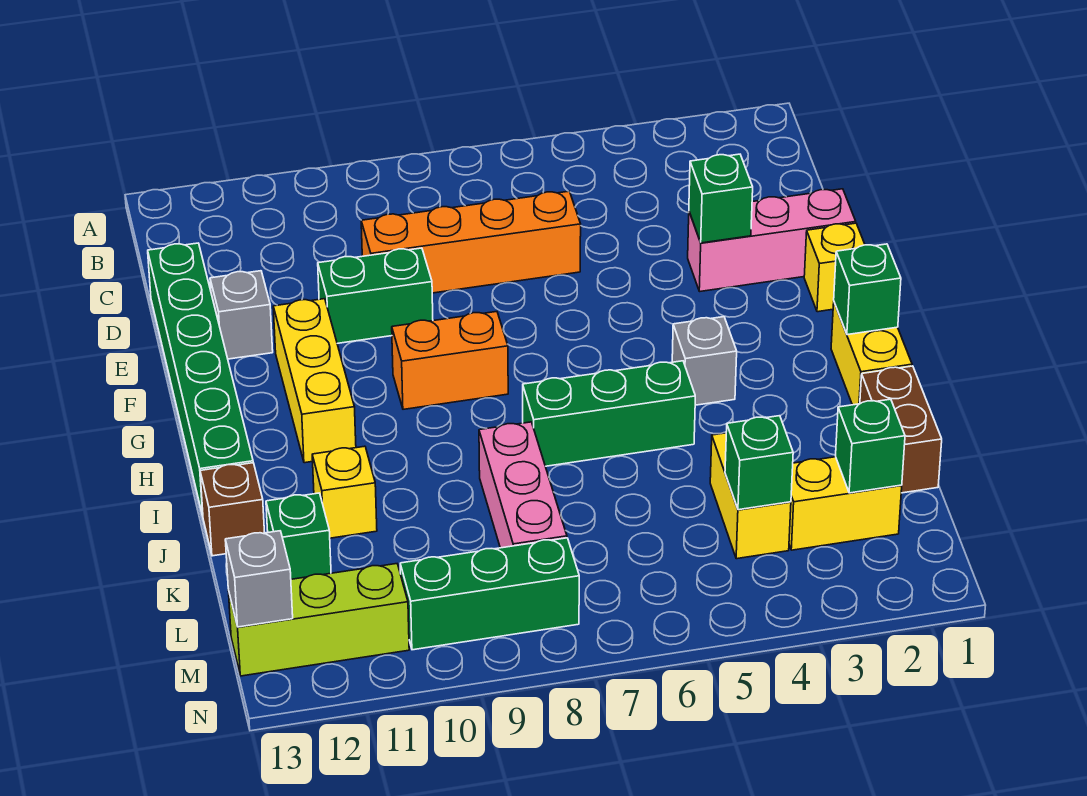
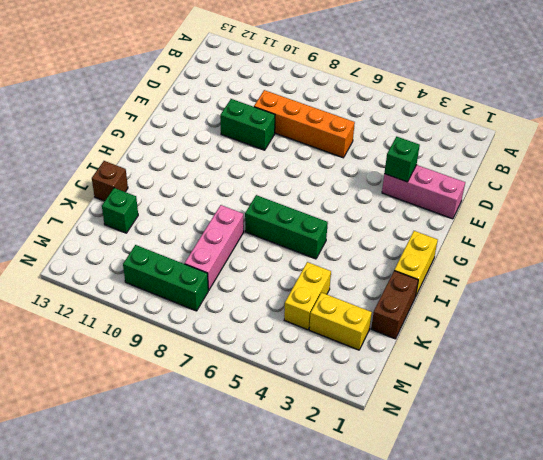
none -> green 1x6 brick [148,243,253,516]
none -> grey 1x1 brick [210,271,273,359]
none -> yellow 1x1 brick [804,223,865,312]

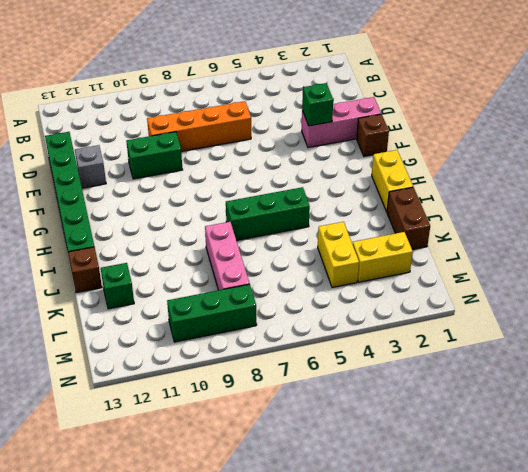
brown 1x1 brick [357,114,389,156] -> yellow 1x1 brick [804,223,865,312]
none -> yellow 1x3 brick [273,299,356,463]
none -> orange 1x2 brick [392,312,508,409]
none -> grey 1x1 brick [672,317,737,405]

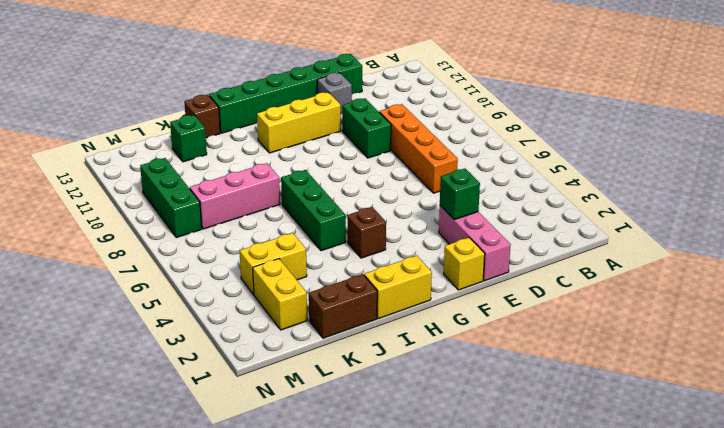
brown 1x1 brick [347,207,386,258] -> grey 1x1 brick [672,317,737,405]
none -> orange 1x2 brick [392,312,508,409]
none -> yellow 1x1 brick [312,446,377,538]
none -> lime 1x3 brick [228,564,409,676]

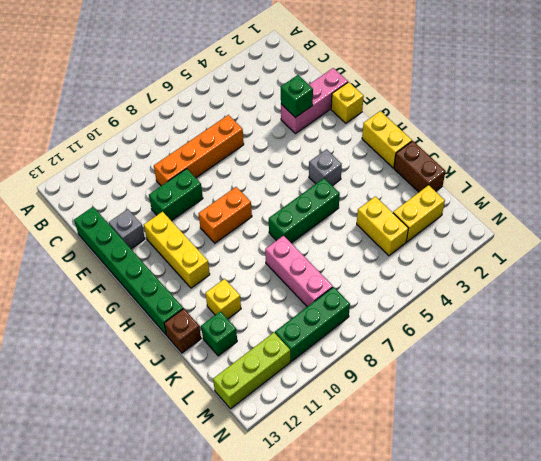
none -> green 1x1 brick [834,244,901,335]
none -> green 1x1 brick [836,399,905,493]
none -> green 1x1 brick [725,416,793,510]

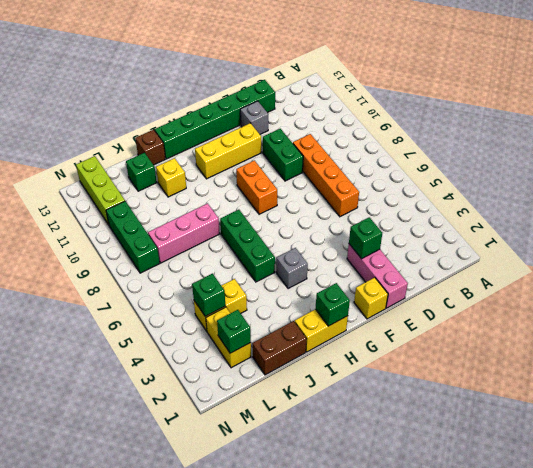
none -> grey 1x1 brick [225,531,293,627]

